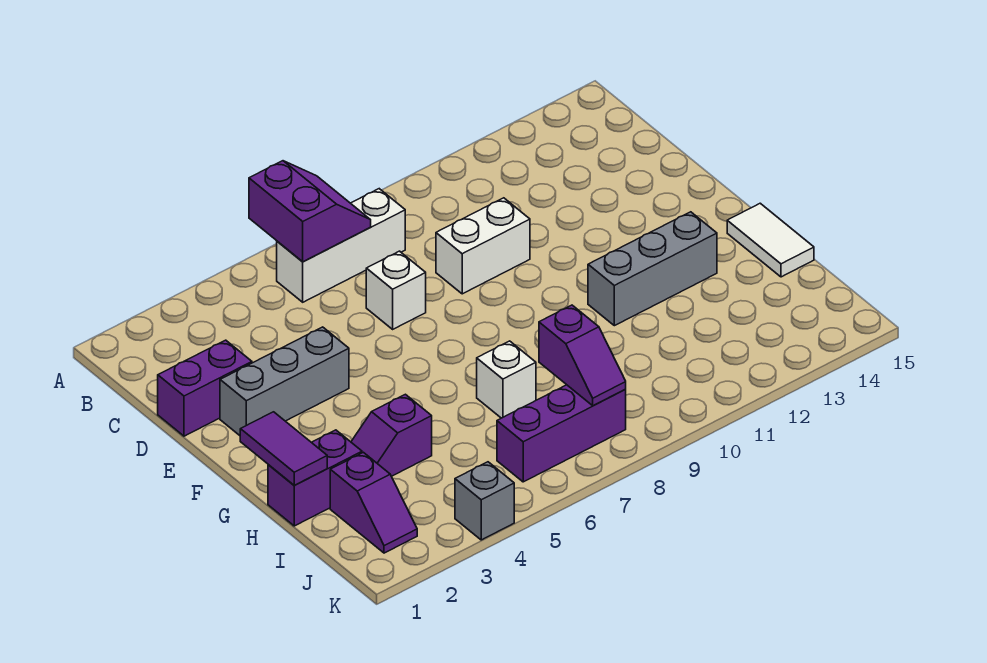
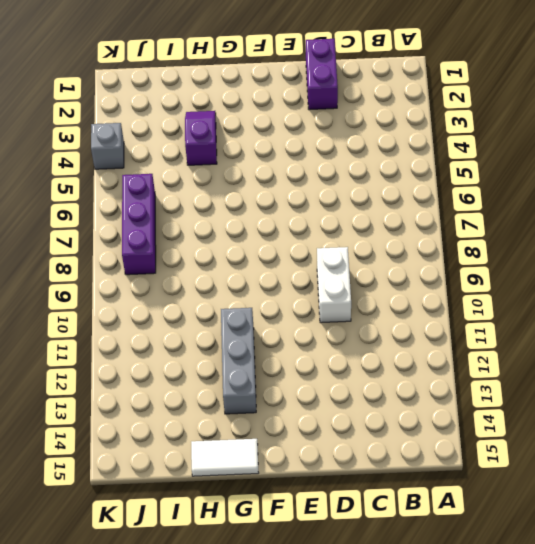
none -> white 1x3 brick [277,189,405,302]
none -> white 1x1 brick [366,251,426,329]
none -> grey 1x3 brick [220,327,349,435]

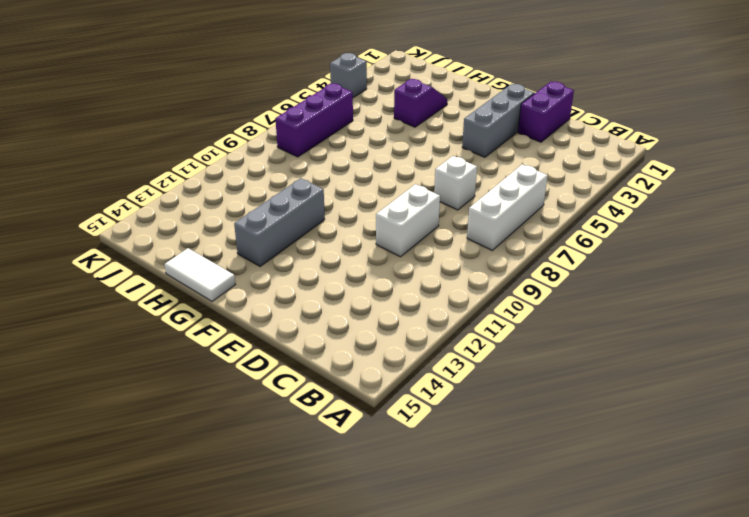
none -> purple 1x2 brick [268,430,362,526]
none -> white 1x1 brick [477,341,536,418]
none -> purple 1x2 slope [330,452,417,553]

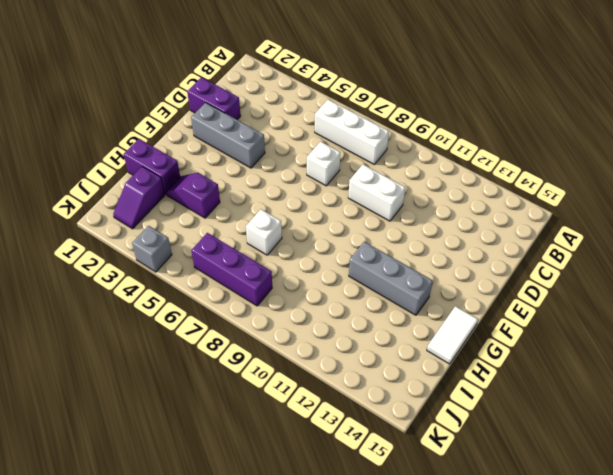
none -> purple 2x2 slope [249,161,371,262]
none -> purple 1x2 tile [240,412,327,485]
none -> purple 1x2 slope [539,305,626,406]

